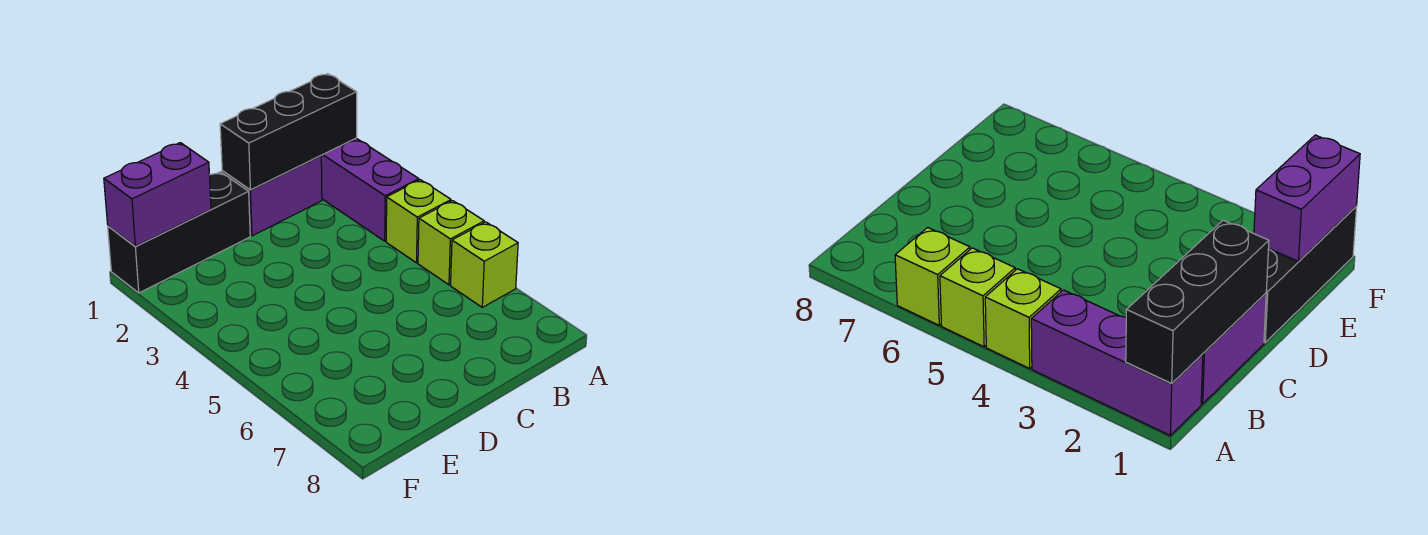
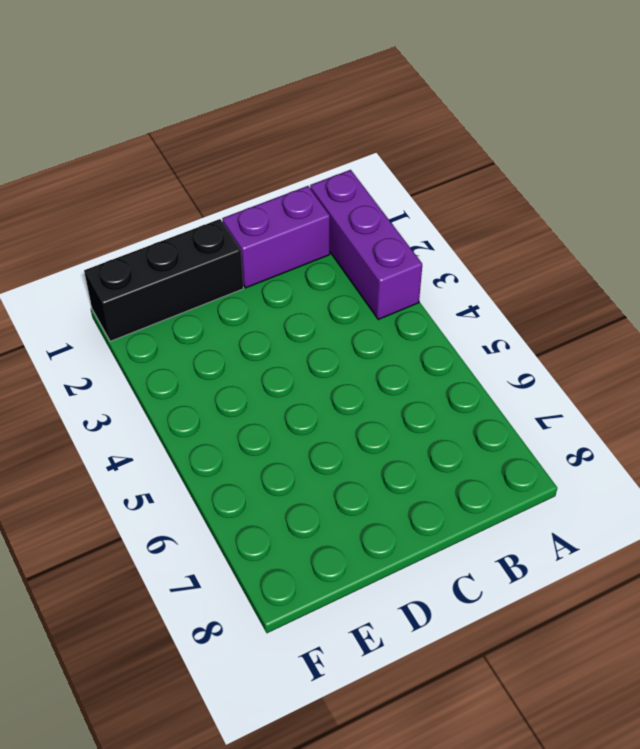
none -> lime 1x1 brick [386,180,451,263]
none -> lime 1x1 brick [418,201,484,285]

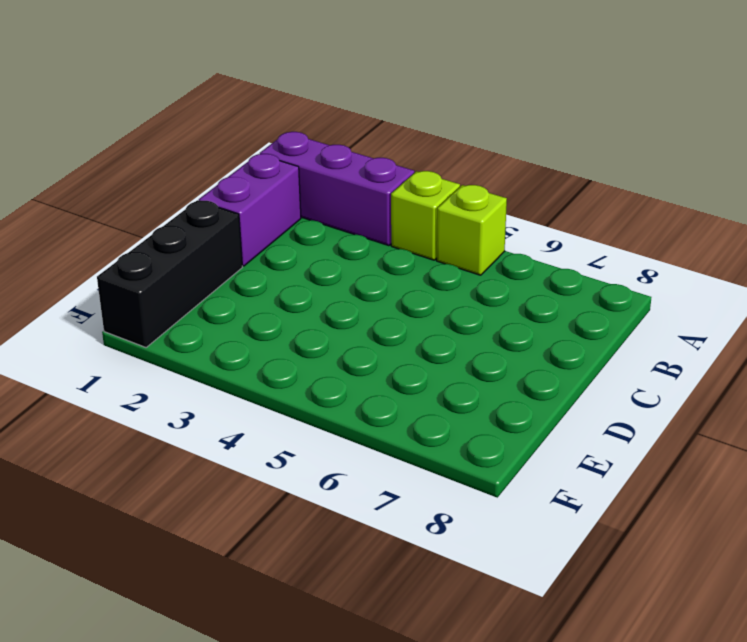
none -> lime 1x1 brick [451,222,518,307]
none -> black 1x3 brick [220,74,357,190]

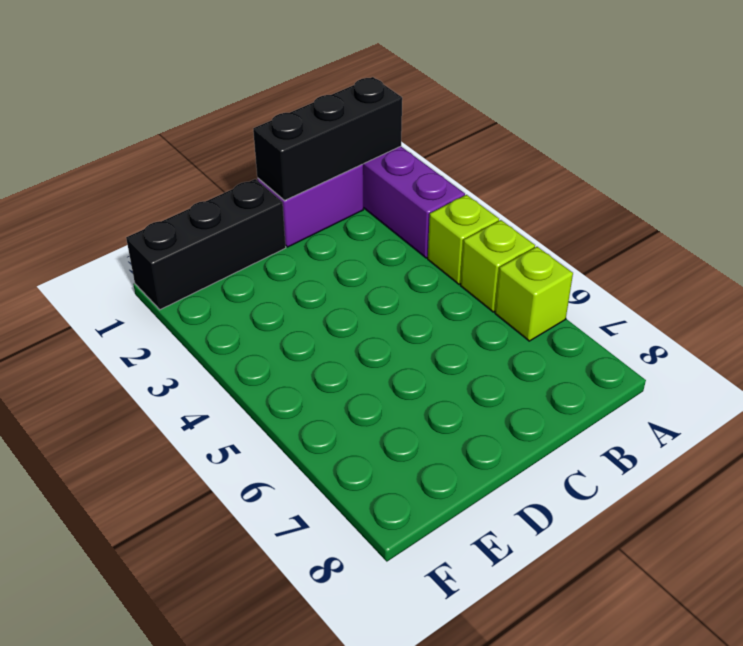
none -> purple 1x2 brick [104,143,211,246]

